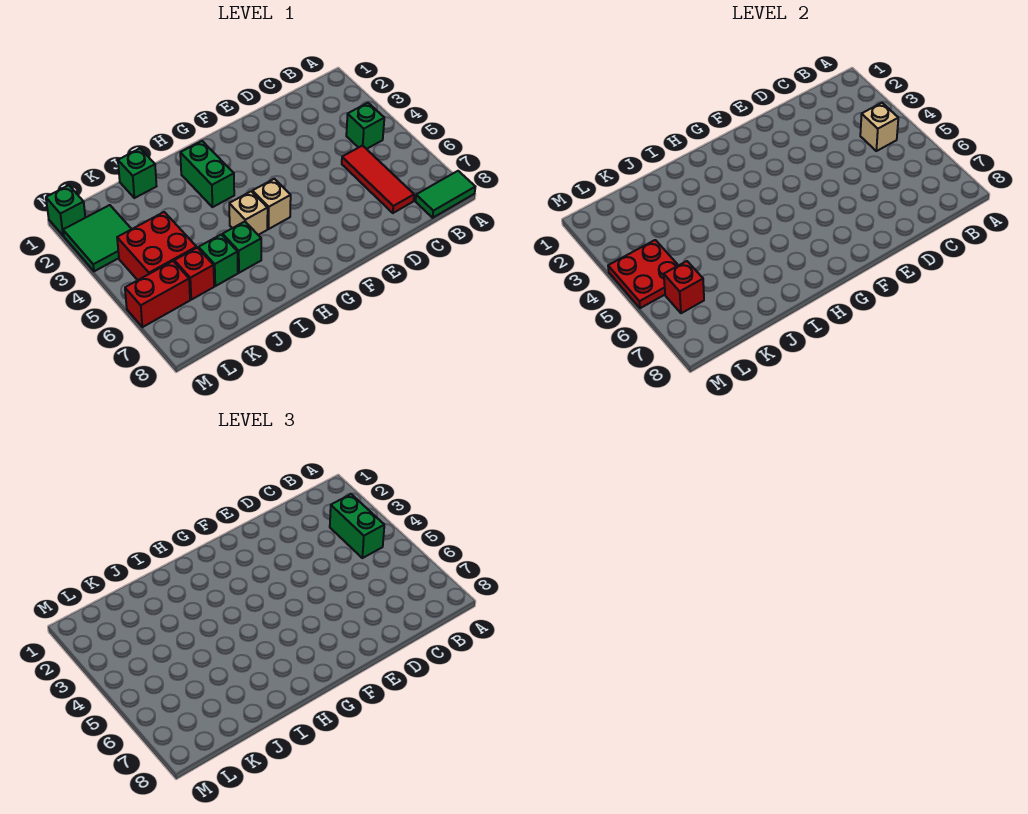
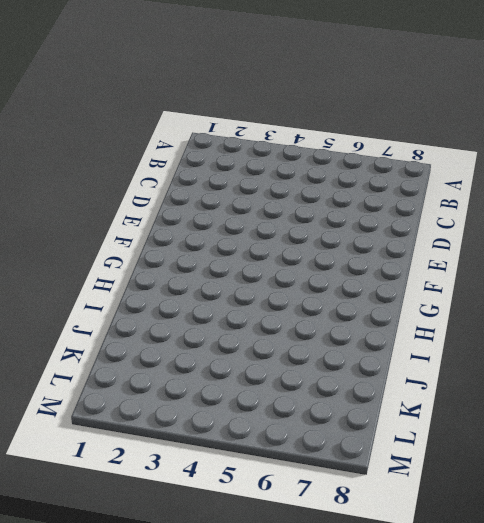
none -> green 1x2 tile [416,171,475,218]
none -> green 1x1 brick [346,103,384,149]
none -> red 1x3 tile [342,145,414,213]

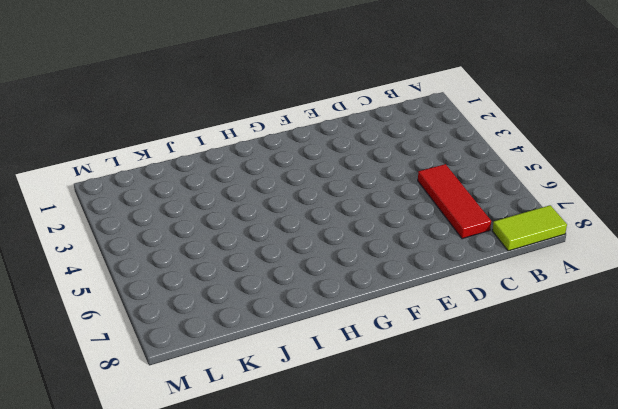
lime 1x2 tile [492,205,567,251] -> green 1x2 tile [416,171,475,218]
none -> green 1x1 brick [346,103,384,149]
none -> tan 1x1 brick [253,179,291,229]
none -> green 1x2 brick [180,141,234,207]

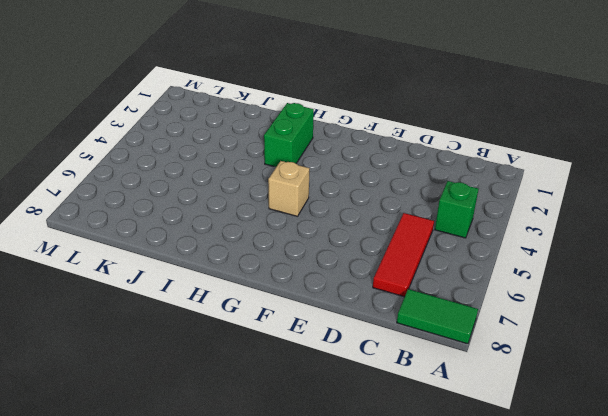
none -> tan 1x1 brick [229,191,268,235]
none -> green 1x1 brick [223,222,261,273]
none -> green 1x1 brick [118,149,156,198]

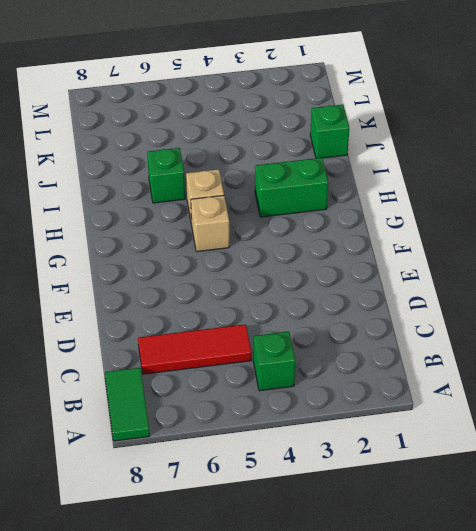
none -> green 1x1 brick [199,235,238,286]
none -> red 2x2 brick [117,212,197,280]
none -> red 1x1 brick [174,248,214,300]

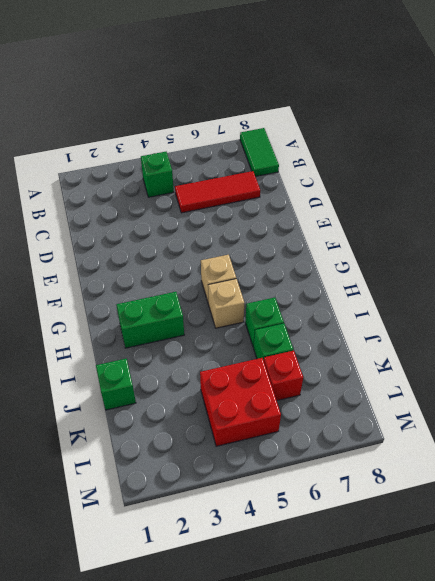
none -> green 2x2 tile [63,205,131,271]
none -> red 1x2 brick [125,261,190,327]
none -> green 1x1 brick [46,185,85,236]

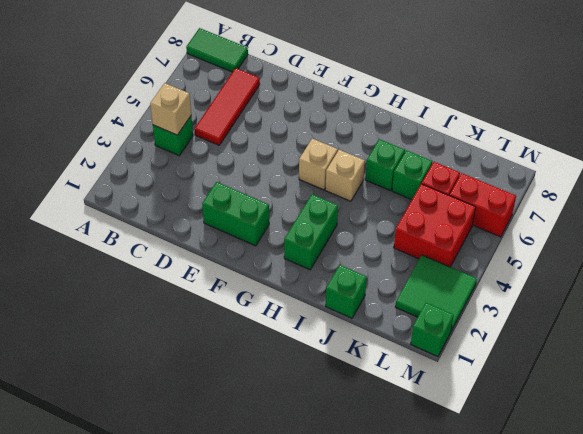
green 1x2 brick [202,182,269,246] -> green 1x2 brick turned to [330,494,384,558]
none -> red 2x2 plate [608,240,678,308]
none -> red 1x1 brick [664,261,704,313]

